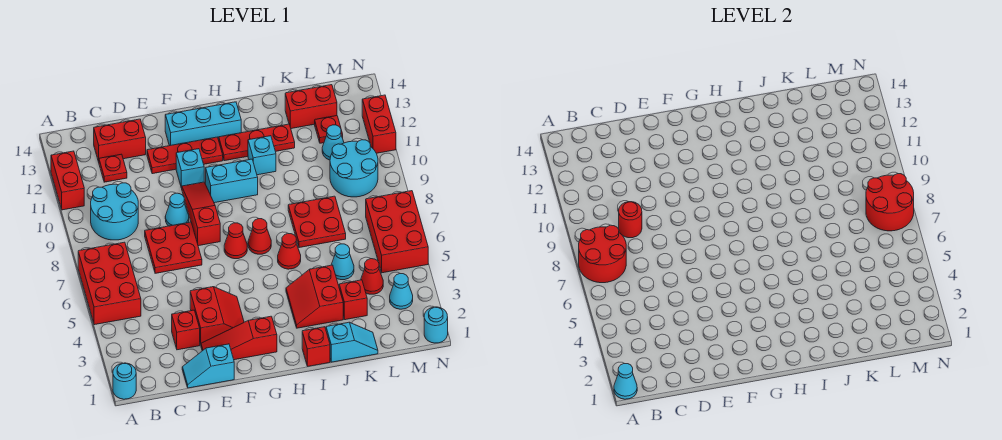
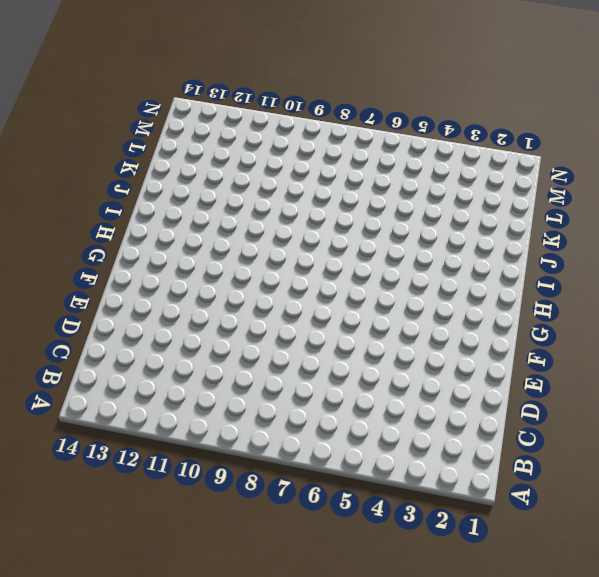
none -> cyan 1x1 round brick [113,363,136,399]
none -> red 2x3 brick [78,242,141,325]
none -> red 1x2 brick [51,151,84,210]
none -> cyan 2x2 round brick [91,183,138,240]

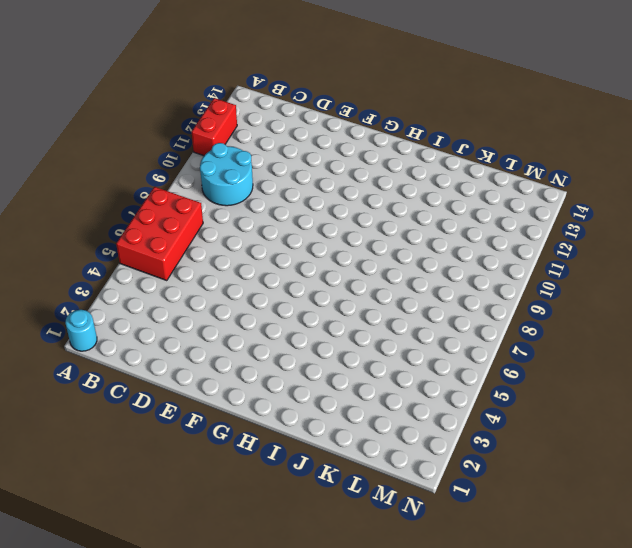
none -> red 1x1 plate [99,154,127,182]
none -> red 1x2 brick [94,119,146,162]
none -> cyan 1x2 slope [182,344,234,388]
none -> red 1x1 brick [172,310,200,350]

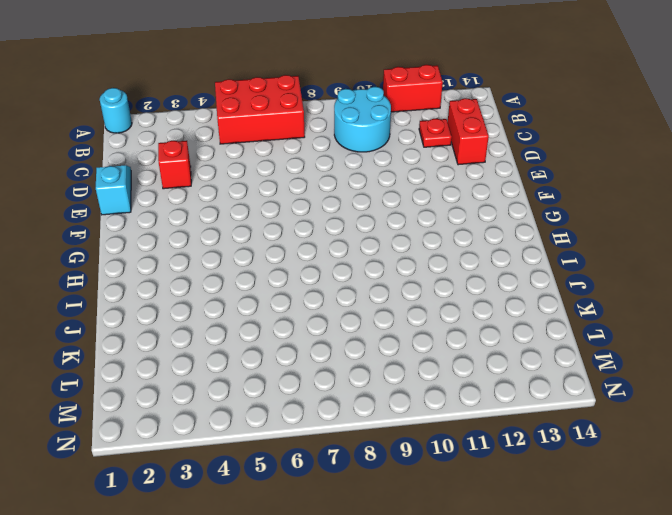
none -> red 2x2 plate [145,222,202,273]
none -> red 1x3 slope [201,316,277,360]
none -> red 2x2 slope [190,287,244,344]
none -> cyan 1x1 cone [165,193,189,226]

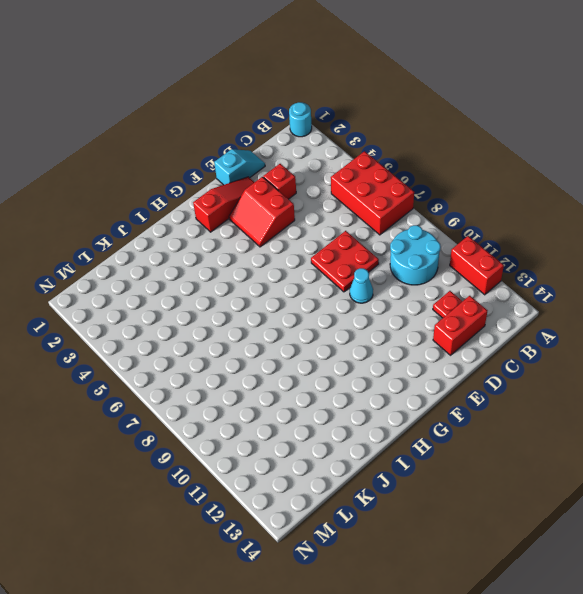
none -> red 1x3 plate [147,137,223,174]
none -> red 1x3 slope [182,182,220,246]
none -> cyan 1x1 brick [176,149,204,188]
none -> cyan 1x3 brick [165,102,241,146]

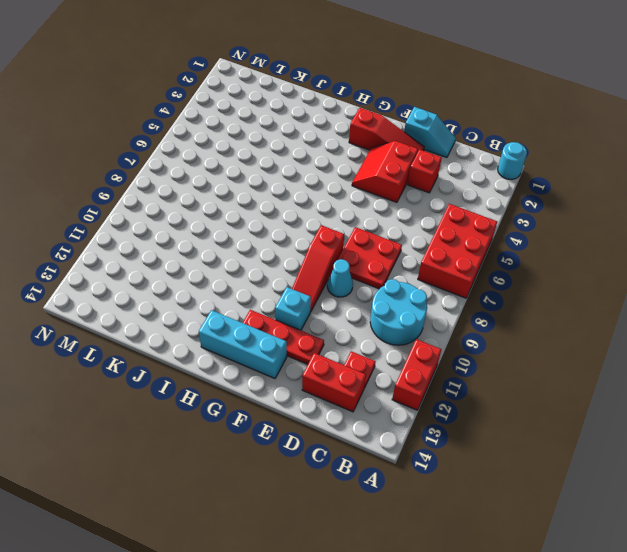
none -> red 1x1 cone [224,223,247,259]
none -> cyan 1x2 brick [206,159,258,203]
none -> red 1x1 cone [248,219,271,254]
none -> red 1x3 plate [219,124,295,161]

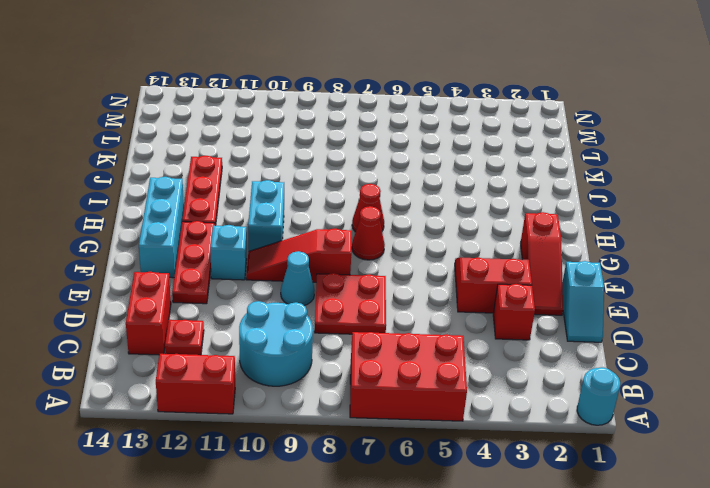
none -> red 1x1 brick [302,327,330,366]
none -> red 2x2 slope [286,265,343,328]
none -> red 1x1 cone [278,233,301,269]
none -> cyan 1x1 brick [248,136,276,175]

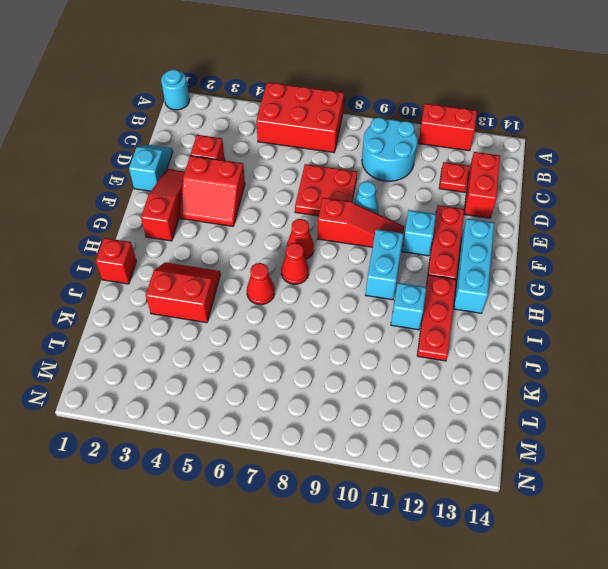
none -> cyan 1x2 slope [326,322,378,362]
none -> red 2x2 plate [288,196,346,248]
none -> red 1x1 brick [339,280,367,320]
none -> cyan 1x1 cone [331,244,354,280]

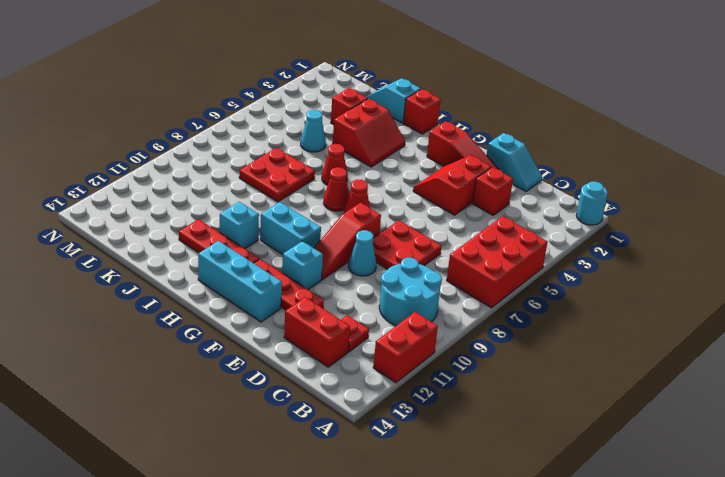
none -> red 1x2 brick [285,85,337,129]
none -> red 1x1 cone [361,259,383,294]
none -> cyan 2x2 round brick [330,140,378,197]
none -> cyan 1x1 cone [322,125,344,160]

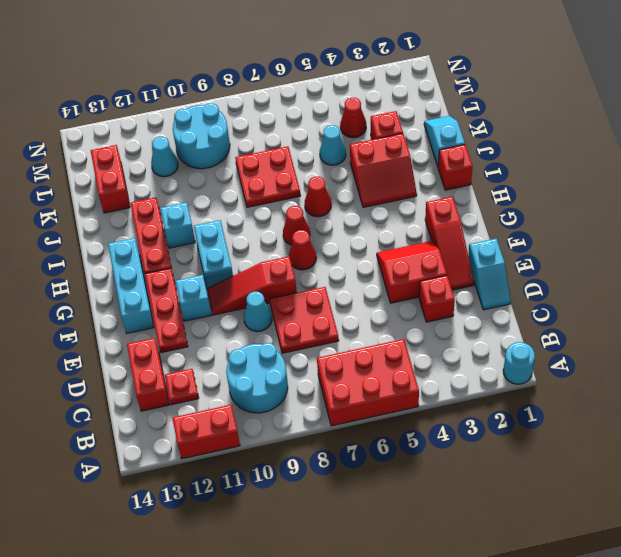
none -> red 1x1 plate [315,116,343,143]
none -> cyan 1x1 cone [390,274,413,309]
none -> red 2x3 brick [366,191,428,273]
none -> cyan 1x1 round brick [424,307,448,343]

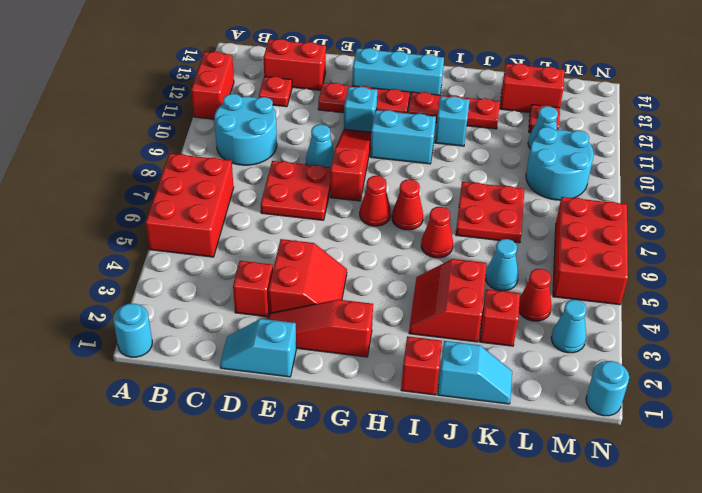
none -> red 1x2 brick [362,95,396,153]
none -> cyan 1x1 cone [614,364,637,399]
none -> red 2x2 round brick [579,225,626,283]
none -> red 1x1 round brick [619,202,642,238]

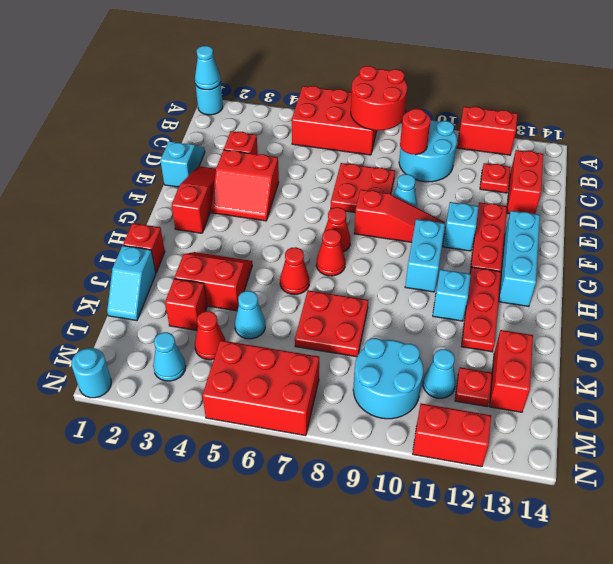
none -> red 2x2 round brick [866,174,914,231]

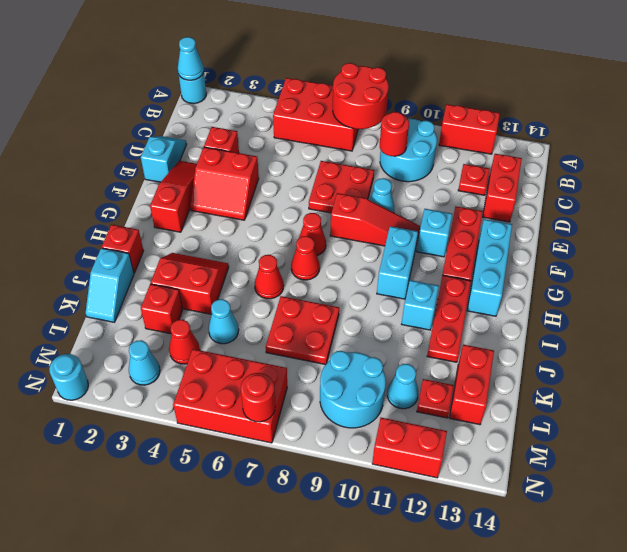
red 1x1 round brick [241,373,275,422] -> red 2x2 round brick [866,174,914,231]

